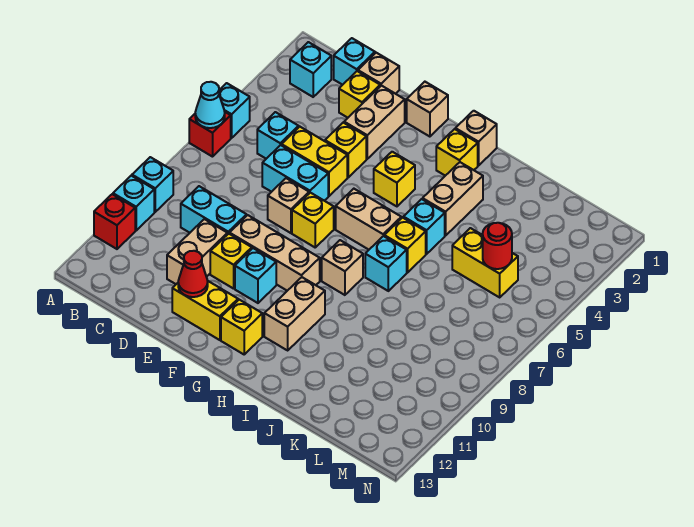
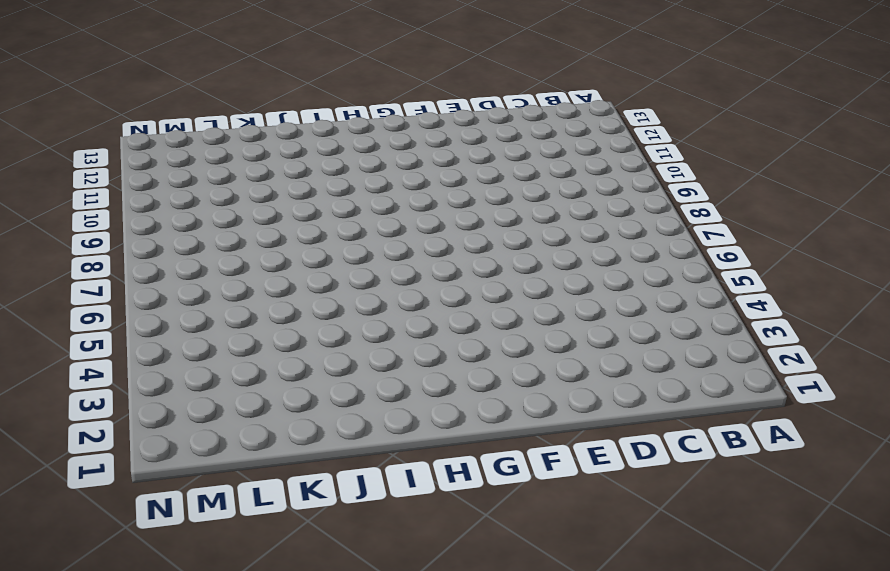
none -> cyan 1x1 brick [219,83,250,138]
none -> red 1x1 brick [189,112,231,157]
none -> cyan 1x1 brick [132,157,173,212]
none -> cyan 1x1 brick [113,176,154,230]

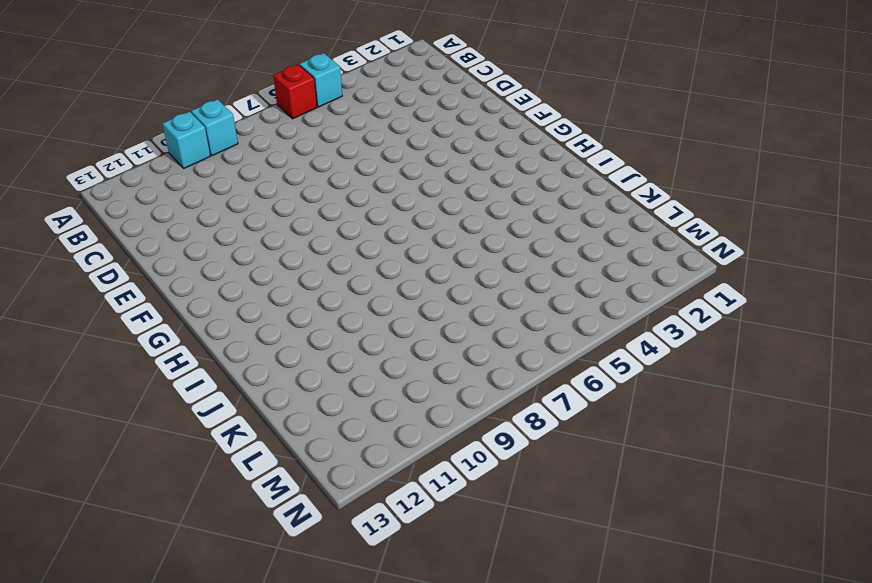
none -> red 1x1 brick [94,194,135,249]
none -> cyan 1x1 brick [290,42,331,97]
none -> cyan 1x1 brick [334,38,375,85]
none -> cyan 1x1 brick [257,112,299,159]

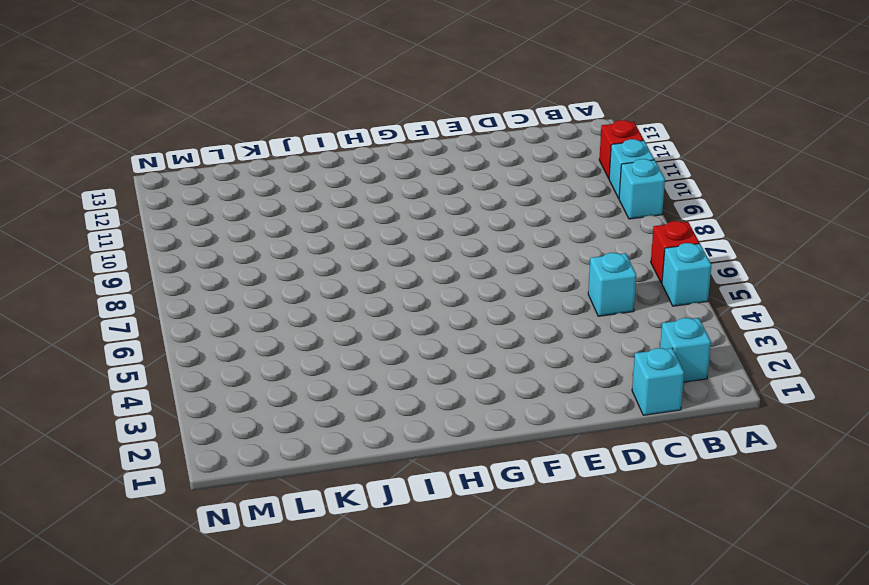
none -> cyan 1x2 brick [181,186,247,235]
none -> tan 1x1 brick [358,53,399,94]
none -> yellow 1x1 brick [339,71,380,118]
none -> yellow 1x2 brick [282,127,347,196]

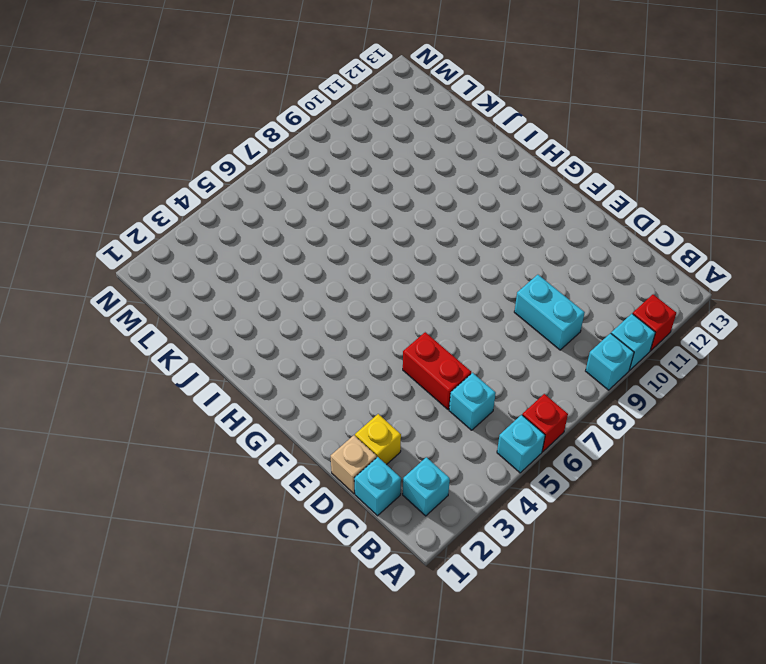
red 1x2 brick [403,332,471,409] -> yellow 1x2 brick [282,127,347,196]
none -> cyan 1x2 brick [262,145,328,201]
none -> tan 1x2 brick [167,219,227,284]
none -> tan 1x2 brick [344,86,405,159]
none -> yellow 1x1 brick [325,123,366,177]

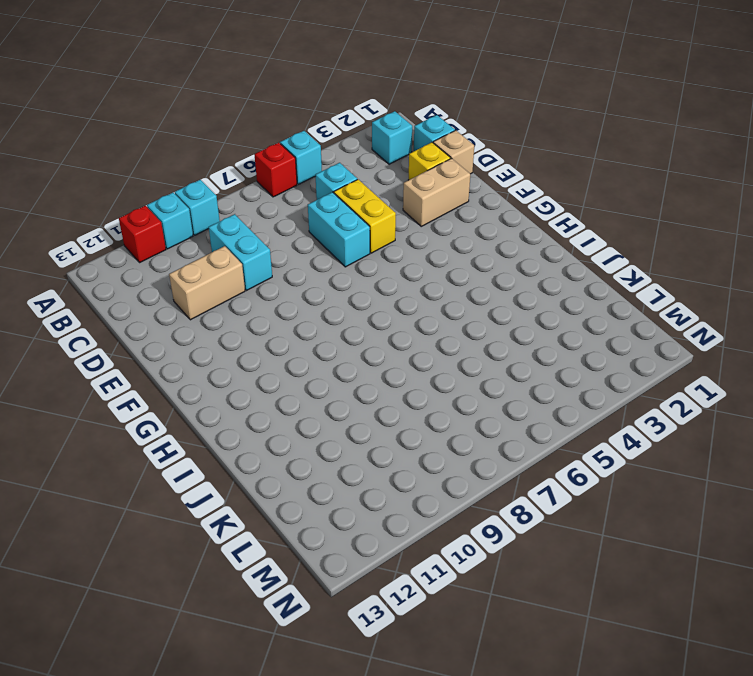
none -> yellow 1x1 brick [325,123,366,177]
none -> tan 1x1 brick [268,178,309,233]
none -> tan 1x3 brick [230,215,320,291]
none -> yellow 1x1 brick [210,234,252,289]

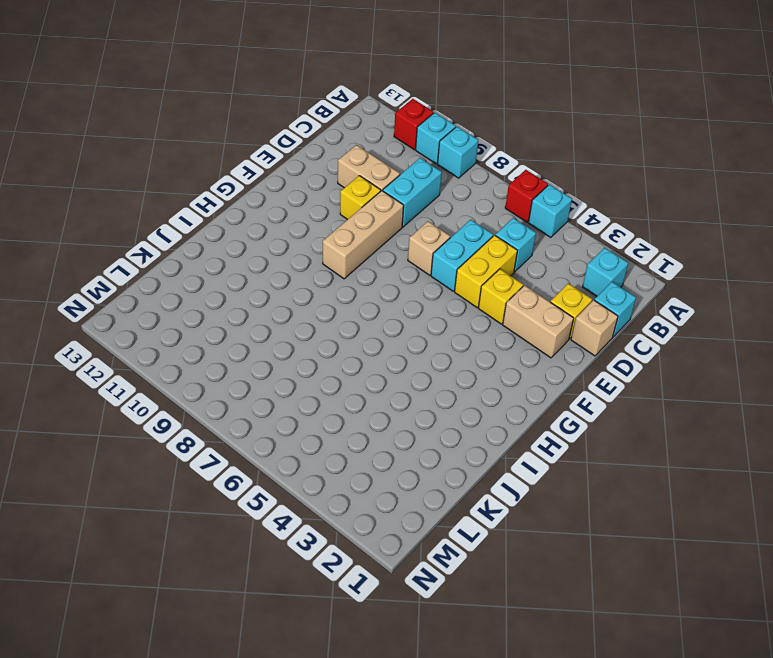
none -> yellow 1x2 brick [172,281,238,340]
none -> tan 1x1 brick [407,82,448,137]
none -> yellow 1x1 brick [292,193,334,247]
none -> cyan 1x1 brick [235,248,276,303]

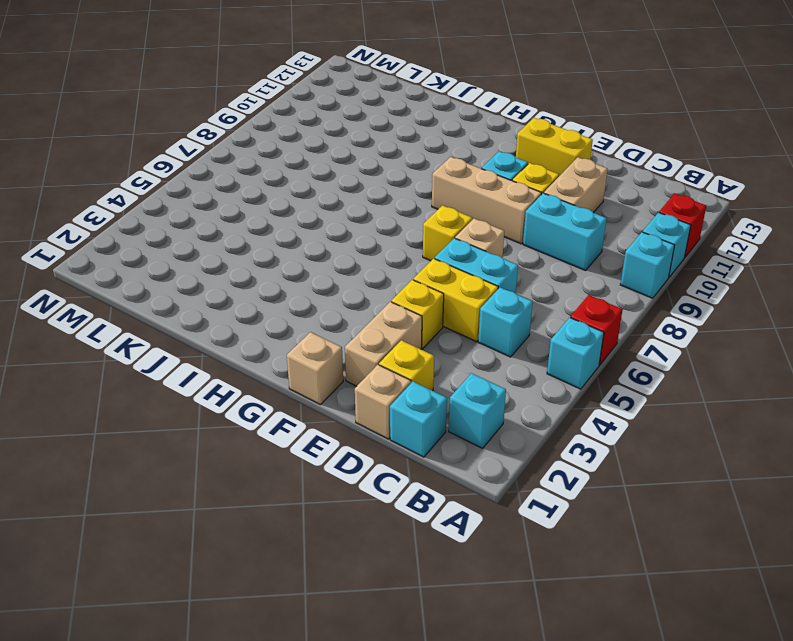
none -> yellow 1x1 brick [374,152,415,206]
none -> tan 1x2 brick [336,189,401,250]
none -> yellow 1x1 brick [221,300,262,354]
none -> tan 1x1 brick [455,111,497,165]

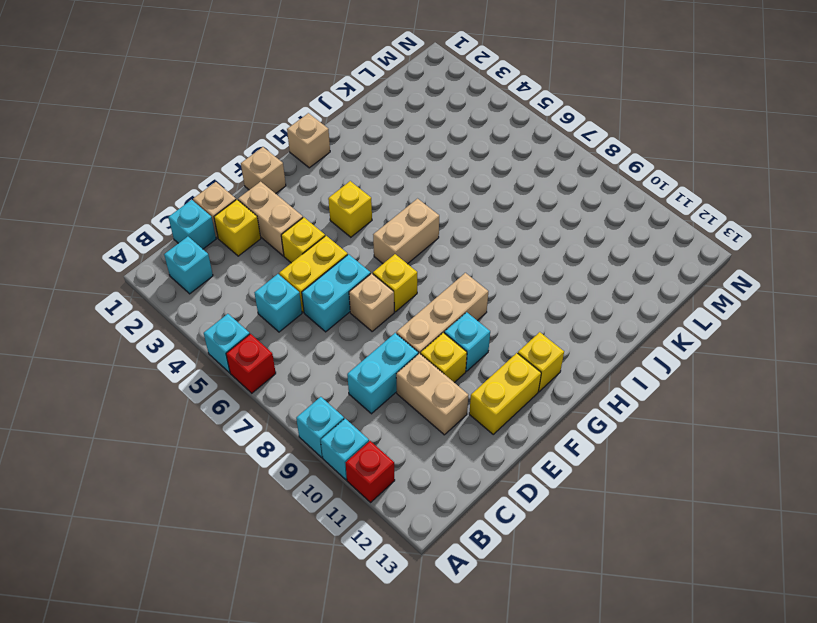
none -> yellow 1x1 brick [436,129,478,176]
none -> tan 1x1 brick [322,240,363,295]
none -> tan 1x2 brick [264,277,325,350]
none -> tan 1x2 brick [423,162,483,235]

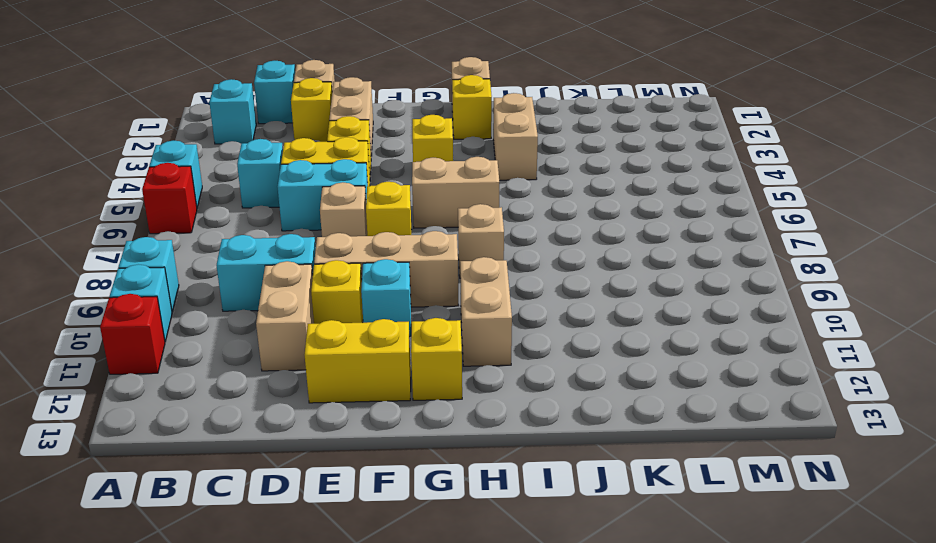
none -> tan 1x1 brick [407,82,448,137]
none -> cyan 1x1 brick [403,199,445,254]
none -> yellow 1x1 brick [384,218,426,273]
none -> cyan 1x1 brick [365,236,407,291]

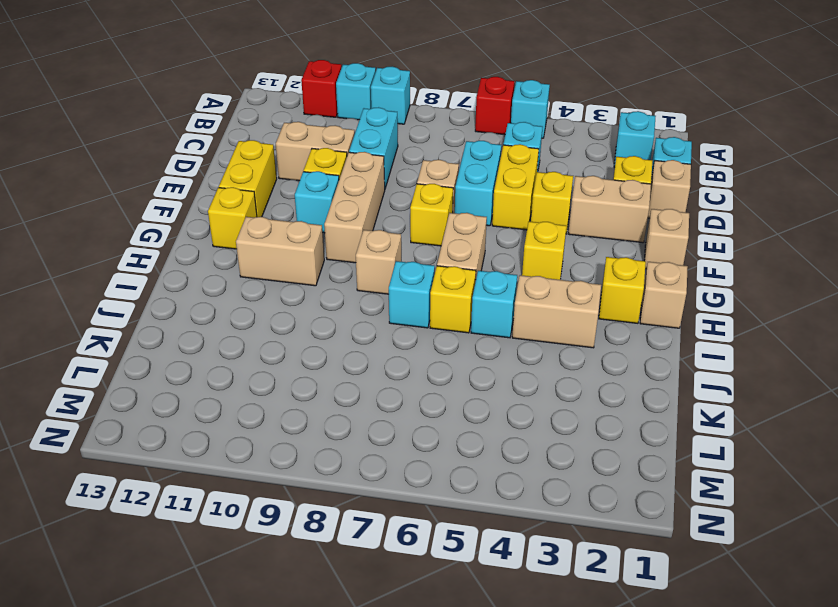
none -> yellow 1x2 brick [452,228,518,297]
none -> cyan 1x1 cone [195,82,225,128]
none -> red 1x1 cone [178,251,208,297]
none -> red 1x1 round brick [483,223,512,269]

